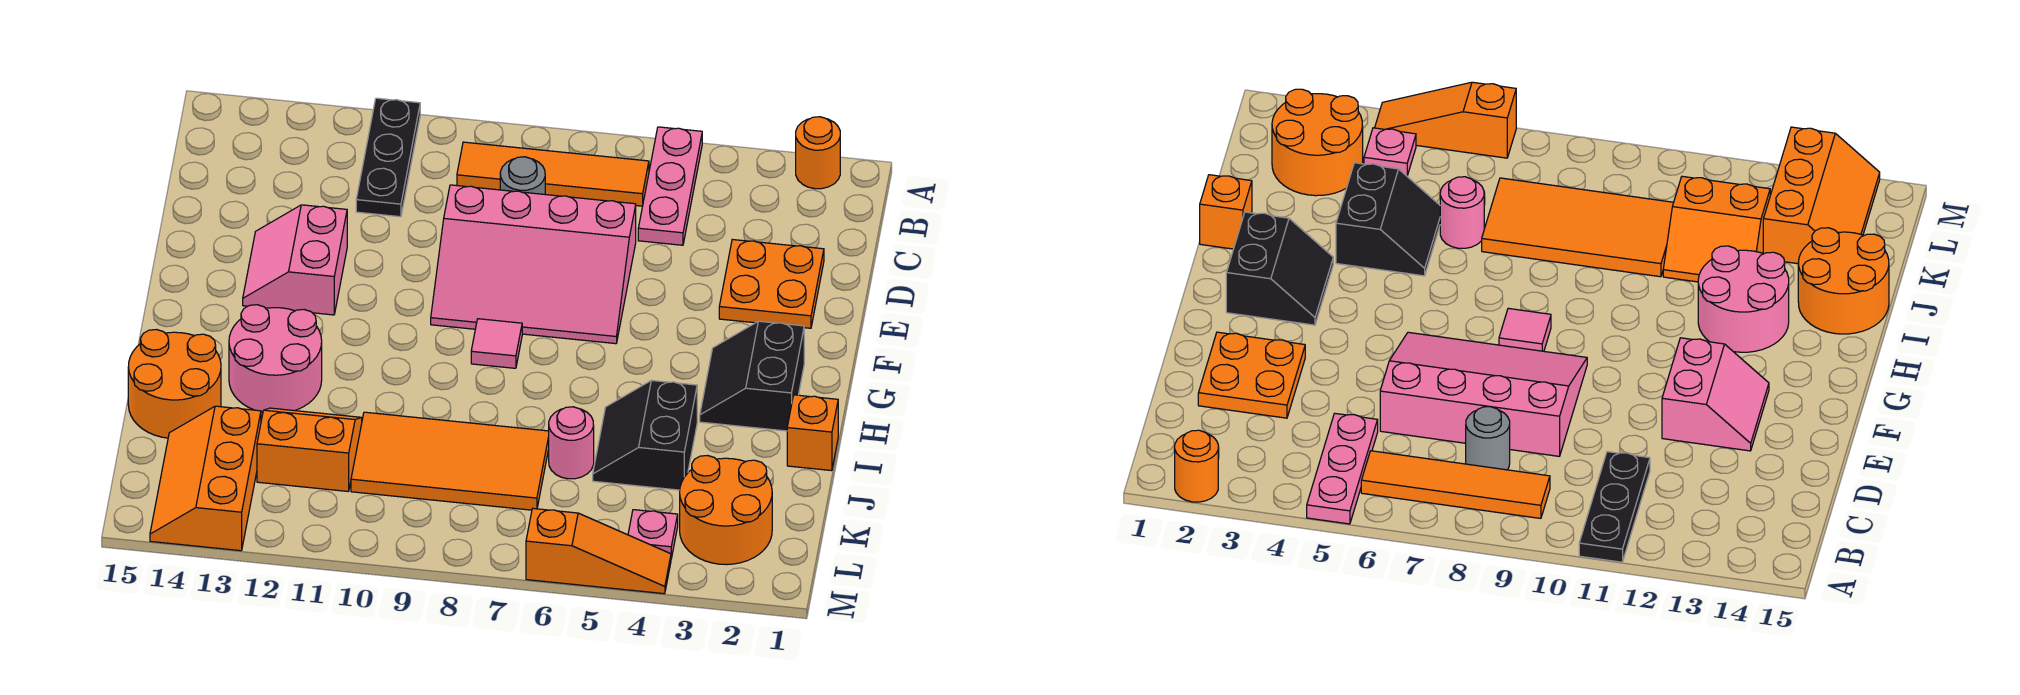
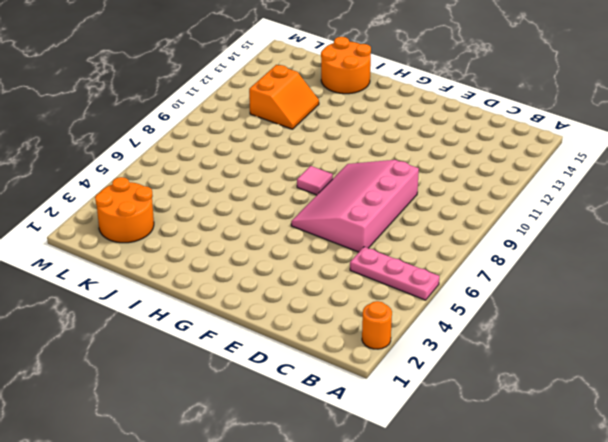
none -> black 1x3 plate [356,98,420,217]
none -> orange 1x4 tile [457,142,649,206]
none -> grey 1x1 round brick [500,157,545,194]

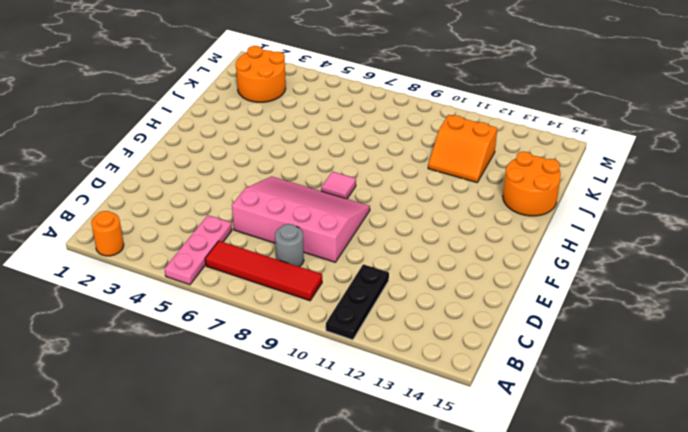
red 1x4 tile [205,241,322,301] -> orange 1x4 tile [457,142,649,206]
none -> orange 2x2 plate [719,239,824,328]
none -> pink 2x2 slope [243,205,347,315]
none -> black 2x2 slope [700,321,804,431]

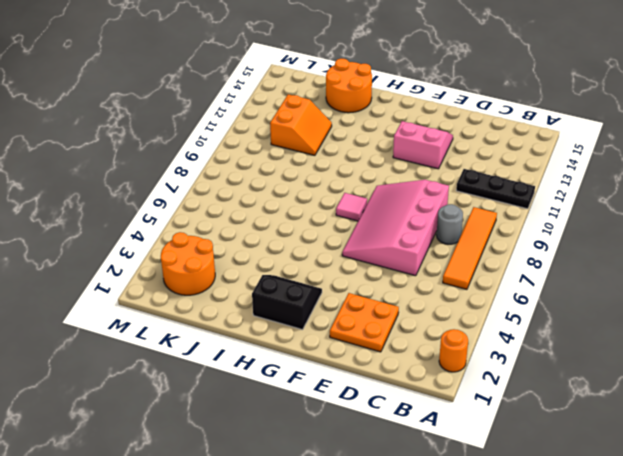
none -> pink 1x3 plate [638,127,702,245]
none -> pink 2x2 round brick [229,305,322,412]
none -> orange 1x1 brick [787,395,838,471]

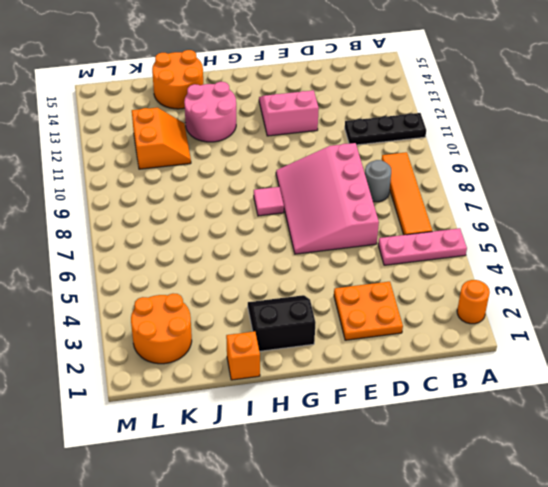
none -> black 2x2 slope [593,380,697,490]
none -> pink 1x1 round brick [549,407,594,479]
none -> orange 2x4 tile [351,412,549,510]

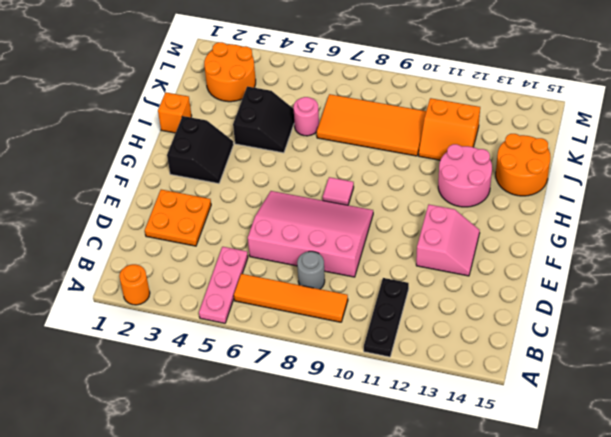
none -> orange 2x3 slope [150,406,261,551]
none -> pink 1x1 plate [628,510,678,558]
none -> orange 1x3 slope [526,509,671,594]

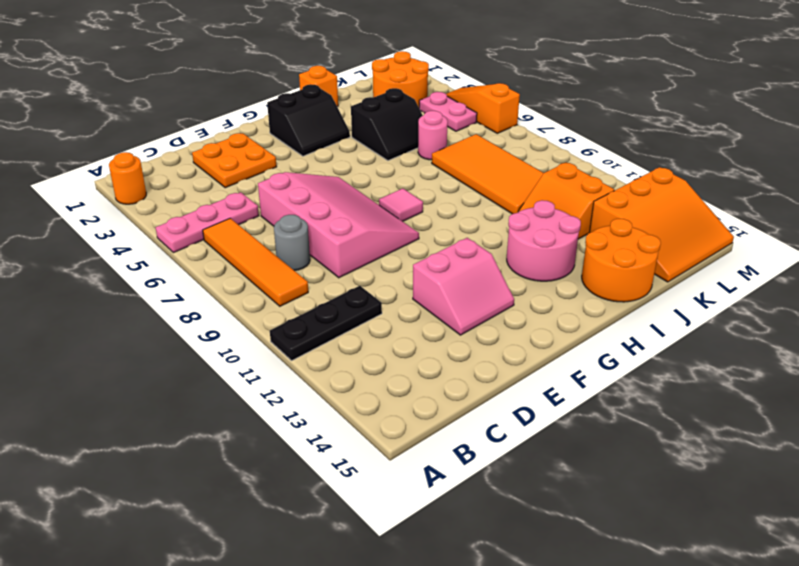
orange 3x3 slope [590,167,734,282] -> orange 2x3 slope [150,406,261,551]
pink 1x2 plate [419,92,477,131] -> pink 1x1 plate [628,510,678,558]

